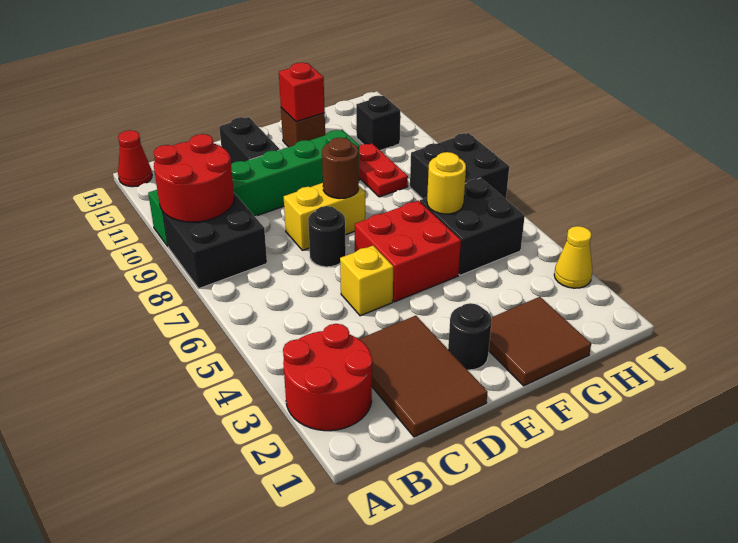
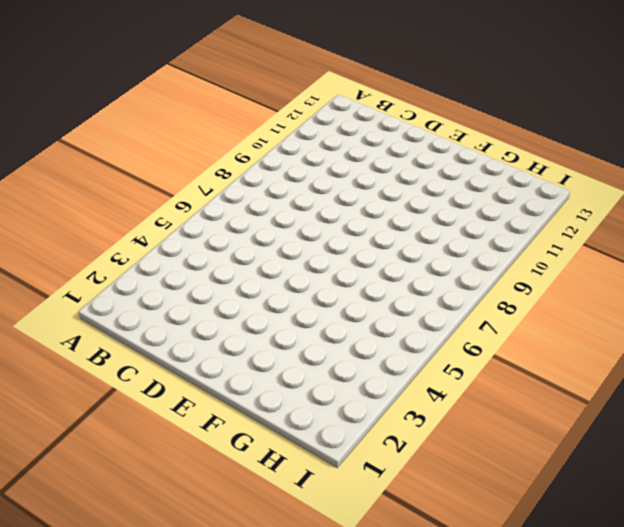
none -> red 2x2 round brick [283,324,373,431]
none -> black 2x2 brick [163,193,267,288]
none -> green 1x6 brick [148,130,360,246]

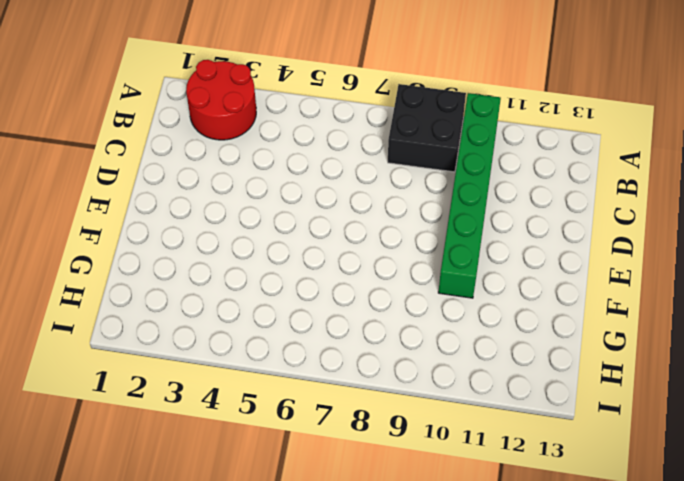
none -> red 1x1 cone [118,130,152,187]
none -> brown 2x3 tile [359,316,488,437]
none -> yellow 1x1 brick [340,246,393,316]

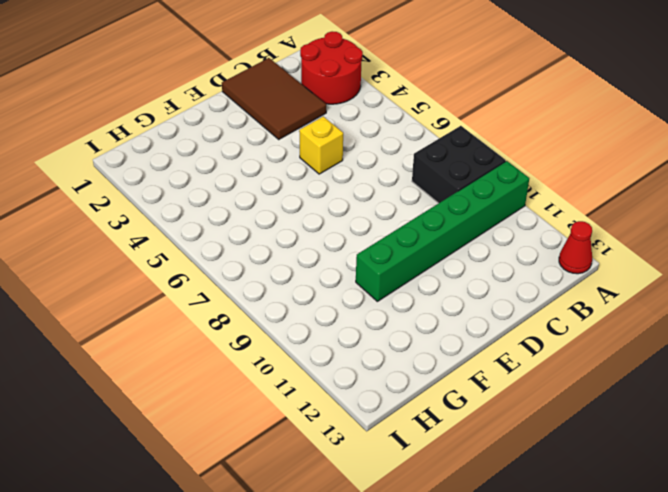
none -> black 1x1 round brick [308,206,346,267]
none -> yellow 1x2 brick [284,183,366,250]
none -> black 1x2 brick [219,117,280,164]

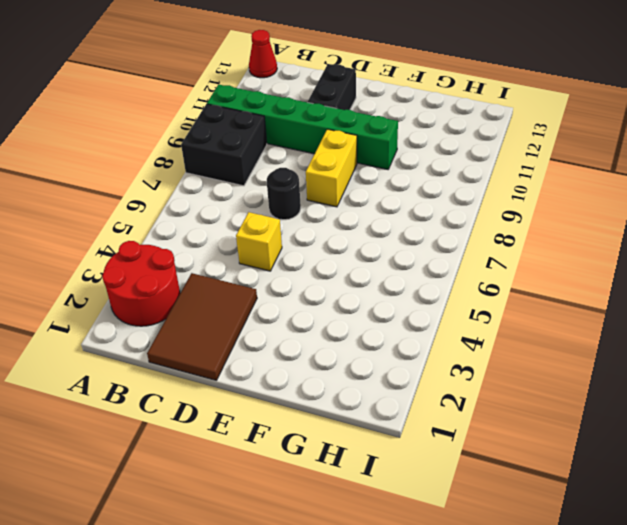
yellow 1x2 brick [306,129,357,207] -> yellow 1x2 brick turned to [284,183,366,250]
none -> black 1x1 round brick [448,303,492,370]
none -> red 2x2 brick [354,201,461,302]
none -> brown 2x2 tile [489,297,591,386]

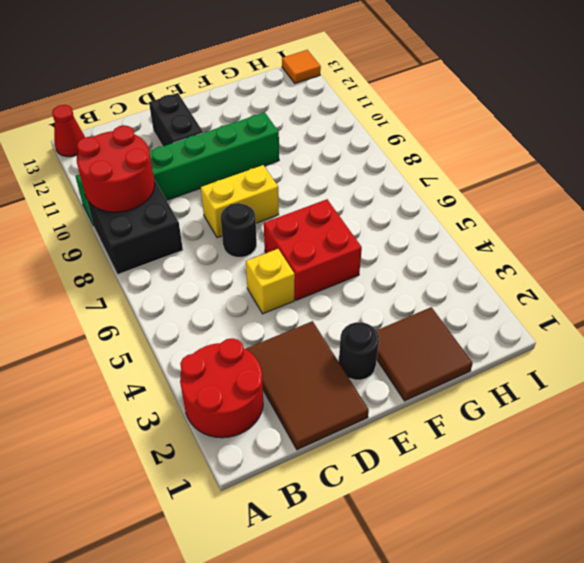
orange 1x1 tile [282,50,321,83] -> none
none -> brown 1x1 brick [281,108,325,147]
none -> black 2x2 brick [420,178,525,275]
none -> red 1x2 plate [359,143,408,197]

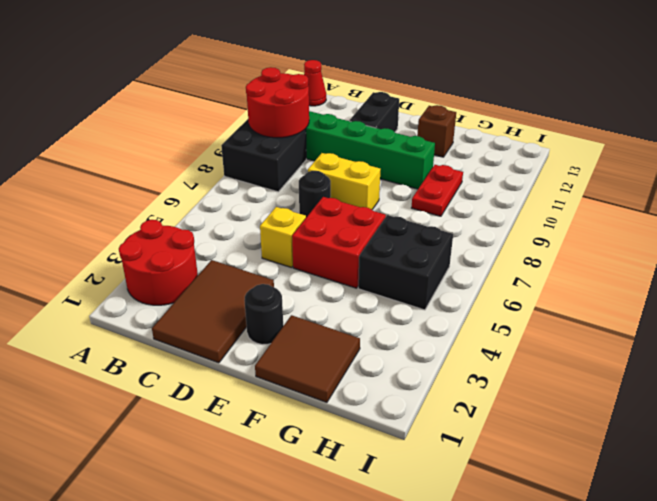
none -> black 2x2 brick [410,133,509,199]
none -> black 1x1 brick [356,96,400,151]
none -> yellow 1x1 cone [554,226,592,288]

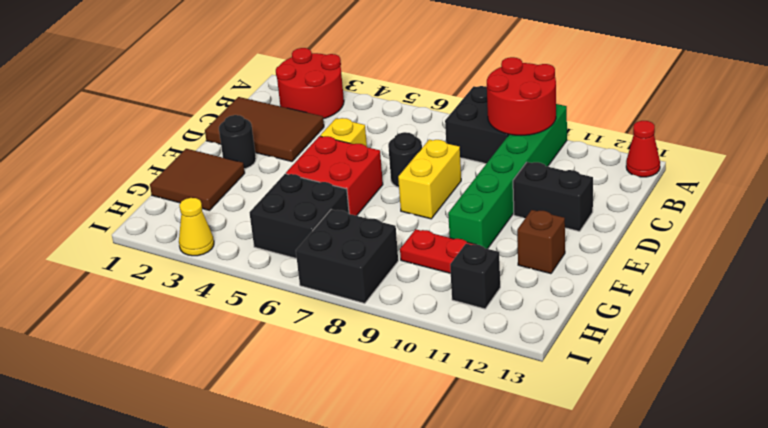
none -> brown 1x1 round brick [322,138,359,199]
none -> red 1x1 brick [279,63,325,122]
none -> yellow 1x1 round brick [427,152,466,214]

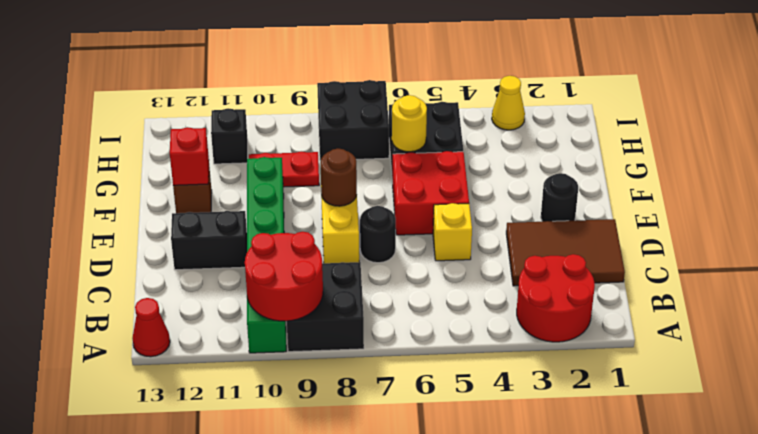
none -> brown 2x2 tile [489,297,591,386]

